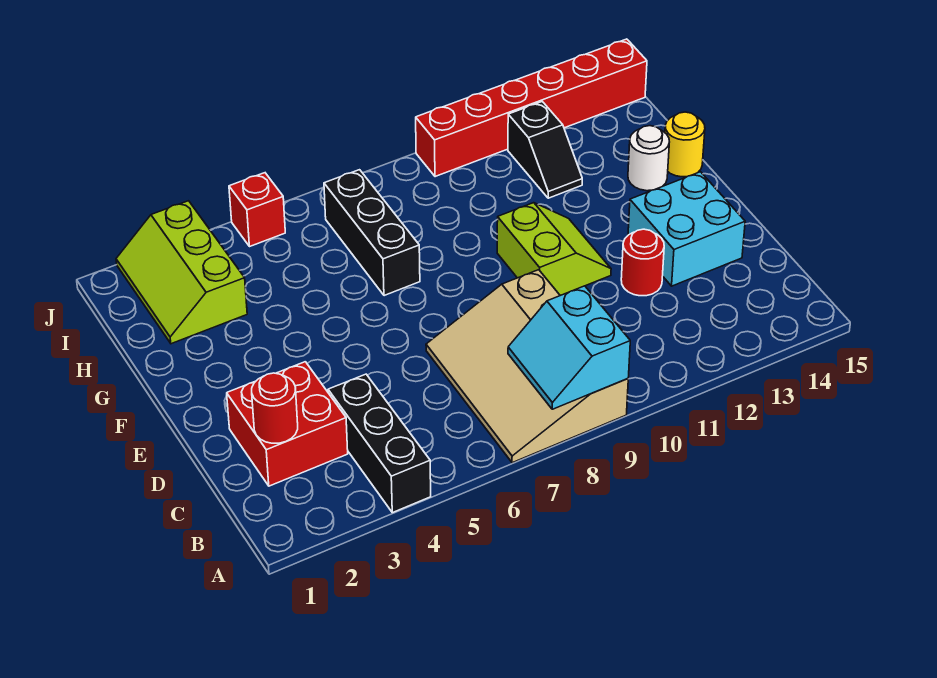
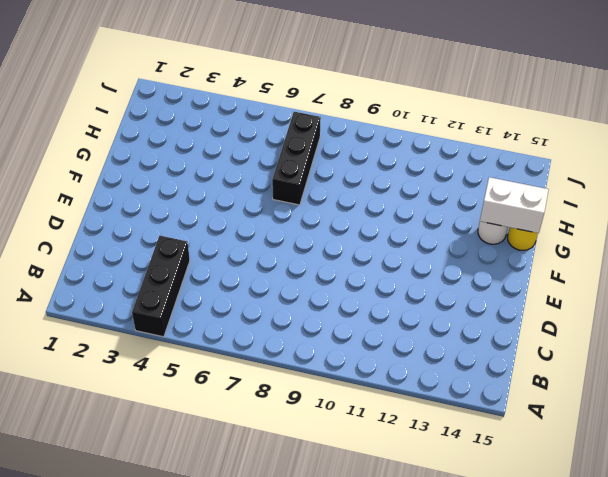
white 1x2 brick [480,177,549,233] -> none
none -> tan 3x4 slope [426,270,628,463]
none -> red 2x2 brick [227,362,348,486]
none -> red 1x1 round brick [621,229,664,296]

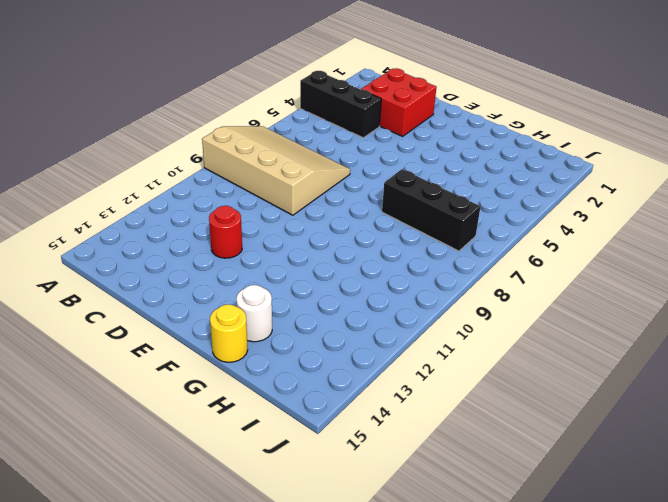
none -> cyan 2x2 brick [628,172,745,286]
none -> lime 2x2 slope [497,203,611,296]
none -> lime 2x3 slope [116,201,247,344]

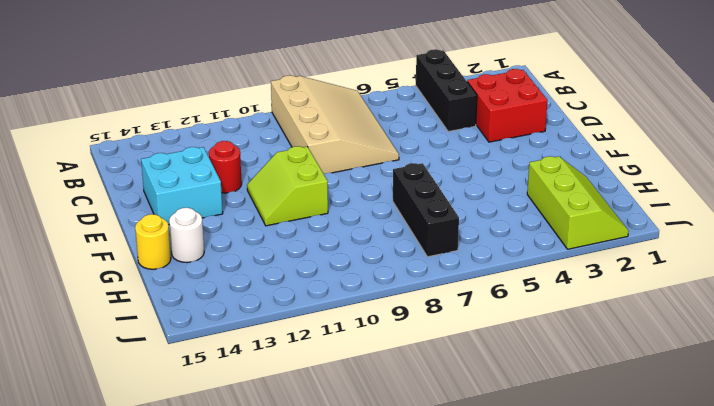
none -> black 1x2 slope [508,102,582,198]
none -> red 1x1 brick [229,173,285,247]
none -> red 1x6 brick [416,39,647,177]

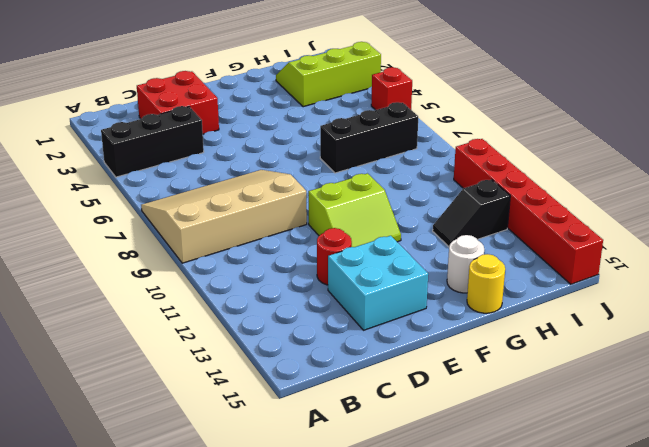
none -> cyan 2x2 slope [508,286,630,409]
none -> red 1x1 round brick [252,373,298,443]

